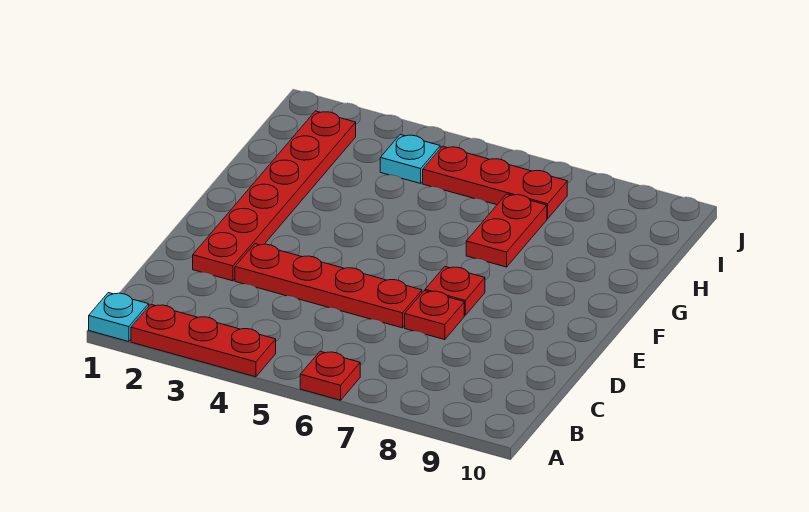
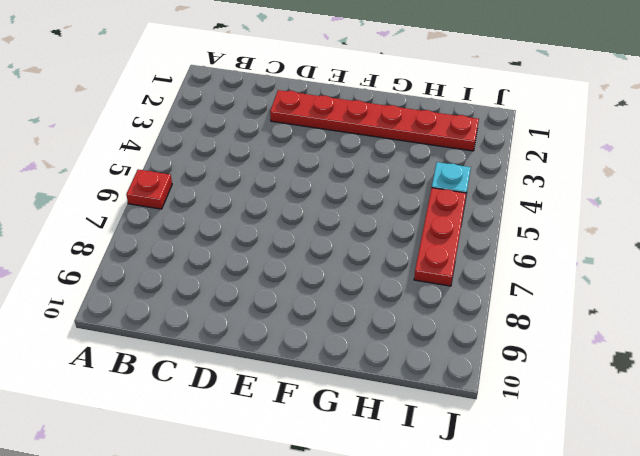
none -> cyan 1x1 plate [89,293,149,342]
none -> red 1x3 plate [131,304,276,377]

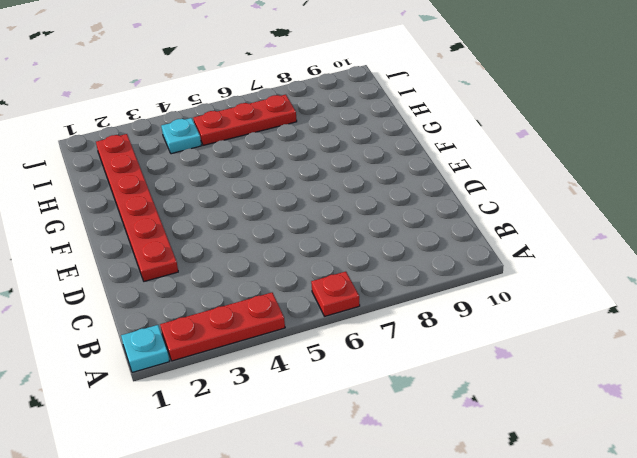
none -> red 1x4 plate [235,244,422,328]
none -> red 1x1 plate [405,291,464,340]

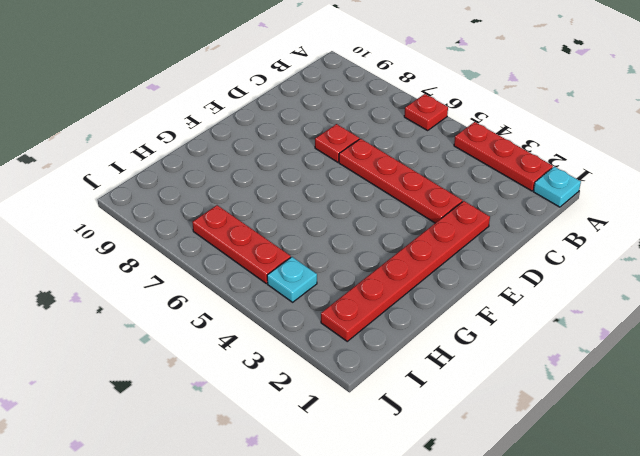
none -> red 1x1 plate [425,266,485,315]
none -> red 1x2 plate [466,194,547,267]

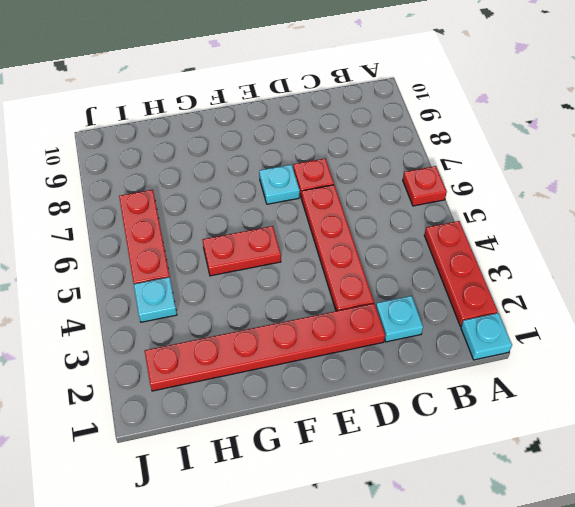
cyan 1x1 plate [376,296,423,342] -> none
cyan 1x1 plate [259,165,300,204] -> red 1x1 plate [425,266,485,315]
red 1x2 plate [203,226,281,276] -> red 1x2 plate moved to [466,194,547,267]

